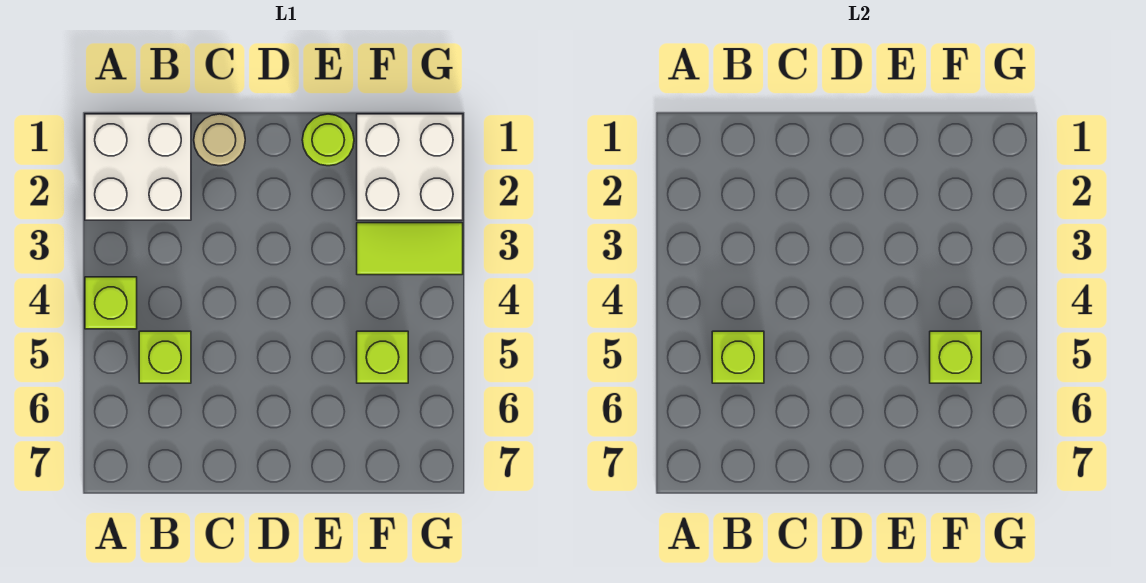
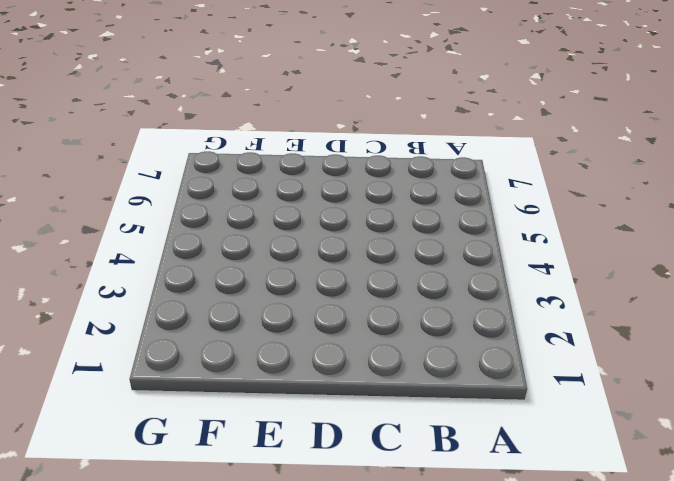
none -> white 2x2 brick [85,114,191,220]
none -> lime 1x1 brick [85,277,137,329]

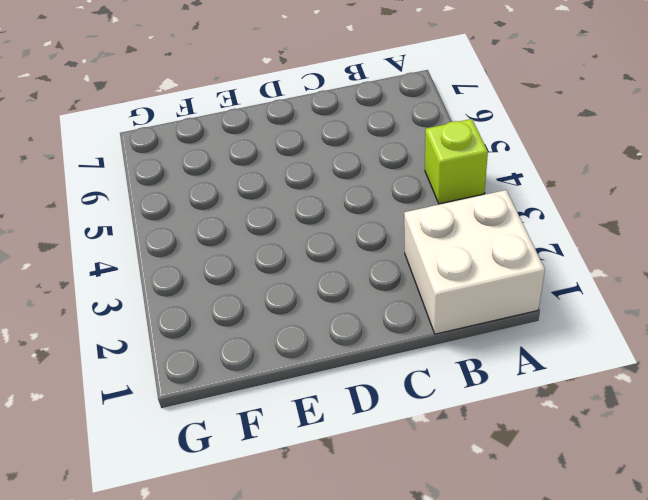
none -> lime 1x1 brick [139,331,191,383]
none -> tan 1x1 round brick [194,114,245,166]

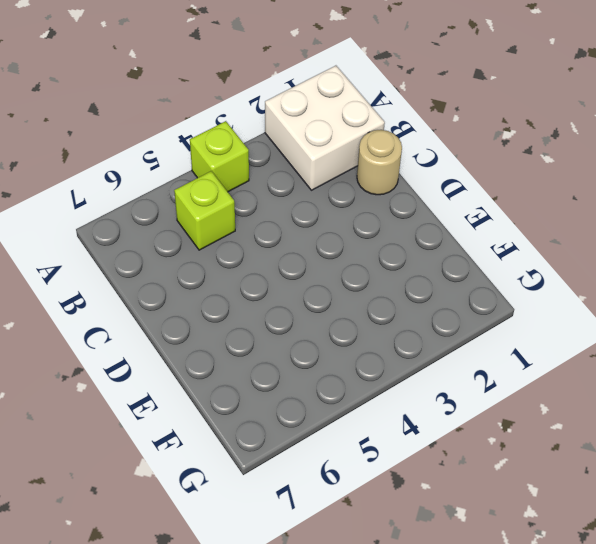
none -> lime 1x1 round brick [302,114,354,166]
none -> white 2x2 brick [357,114,463,220]

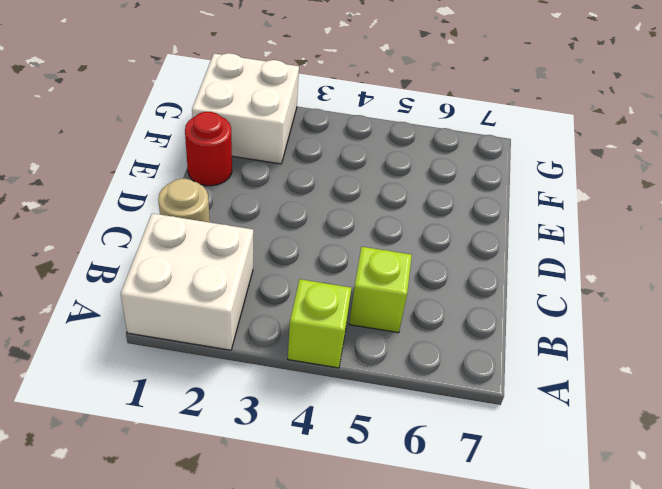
red 1x1 round brick [185,112,232,186] -> lime 1x1 round brick [302,114,354,166]
none -> lime 1x2 tile [357,223,463,275]
none -> lime 1x1 brick [357,331,408,383]

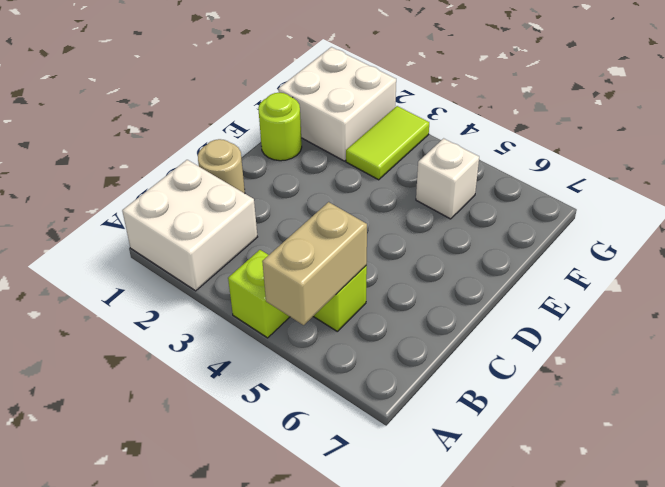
tan 1x2 brick [262,202,367,325] -> lime 1x1 brick [712,331,764,383]
white 1x1 brick [416,138,479,219] -> lime 1x1 brick [357,331,408,383]
none -> lime 1x1 brick [930,331,981,383]

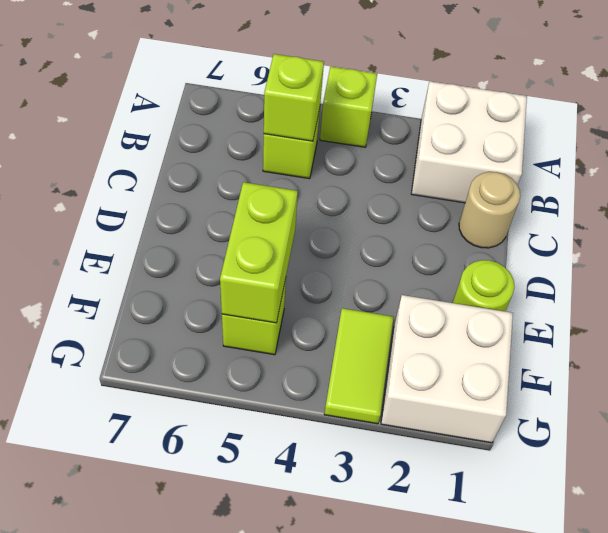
lime 1x2 brick [220,182,298,323] -> lime 1x1 brick [930,331,981,383]

